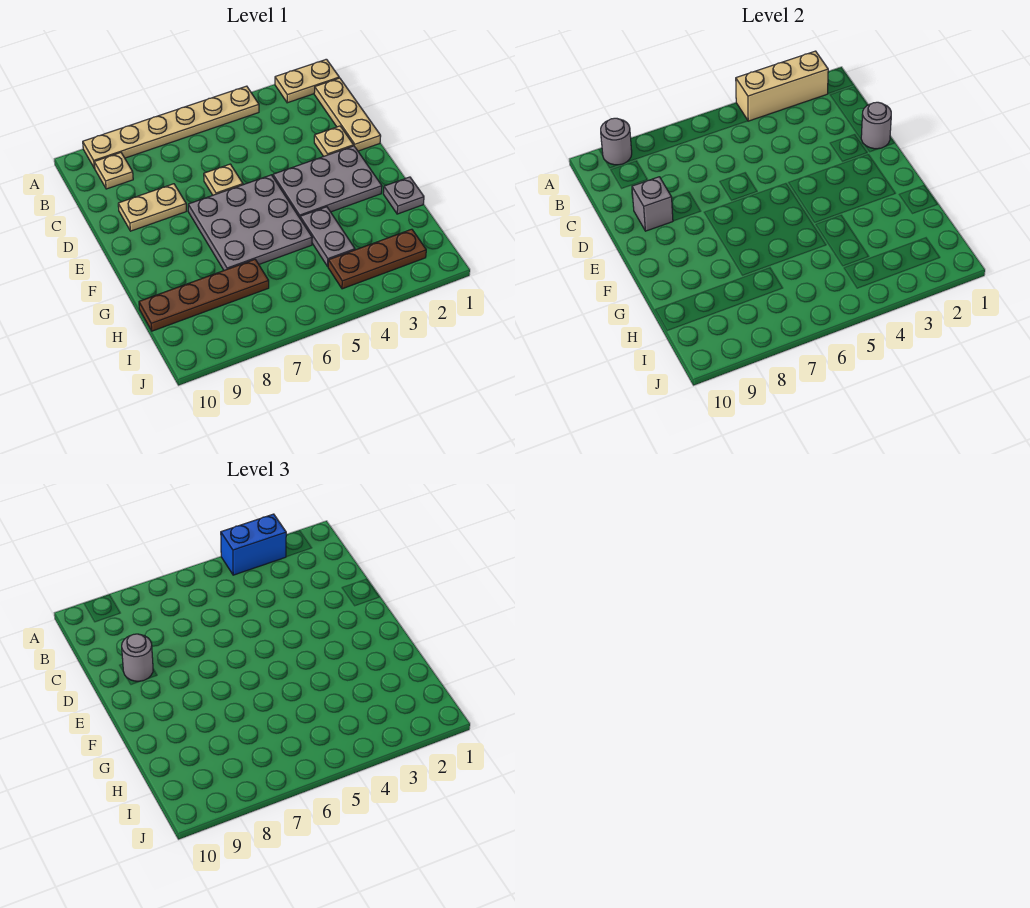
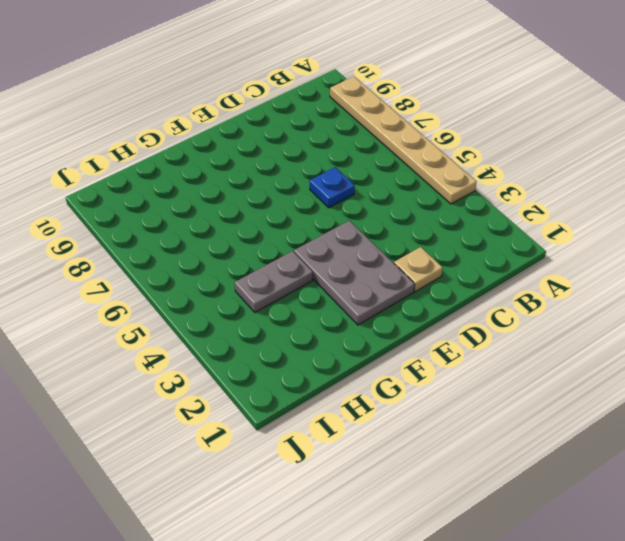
blue 1x1 plate [310,167,355,208] -> tan 1x1 plate [204,164,243,195]
none -> tan 1x2 plate [275,59,339,103]
none -> tan 1x3 plate [314,78,381,151]
none -> tan 1x1 plate [94,153,133,189]

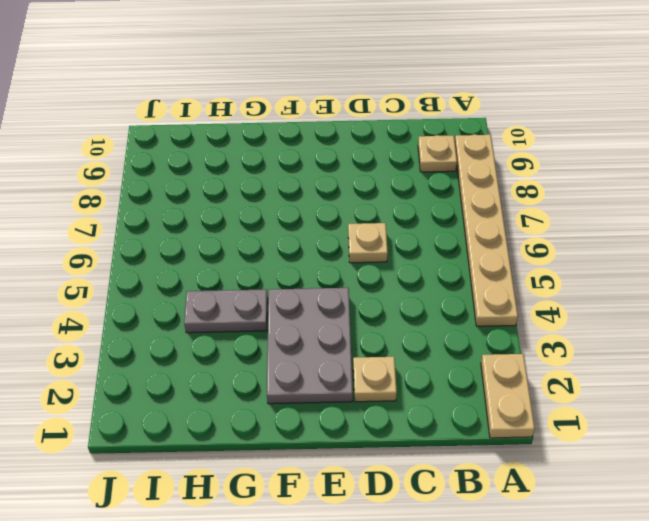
none -> tan 1x3 plate [314,78,381,151]
none -> tan 1x2 plate [118,184,186,231]
none -> grey 3x3 plate [188,175,312,270]

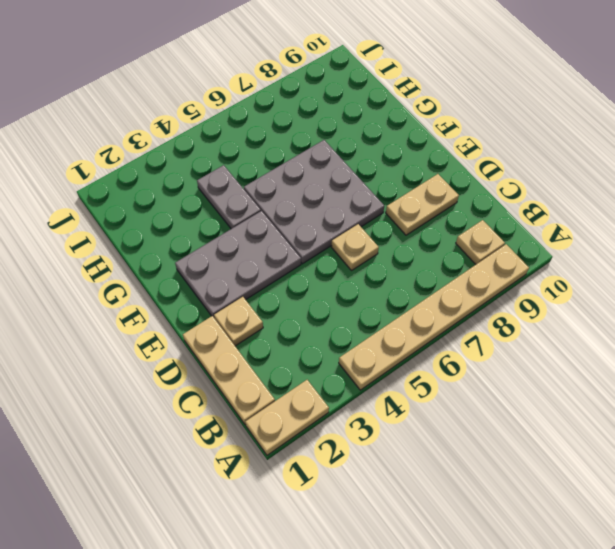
none -> grey 1x1 plate [383,177,424,214]
none -> brown 1x4 plate [139,259,269,331]
none -> brown 1x3 plate [328,229,426,289]

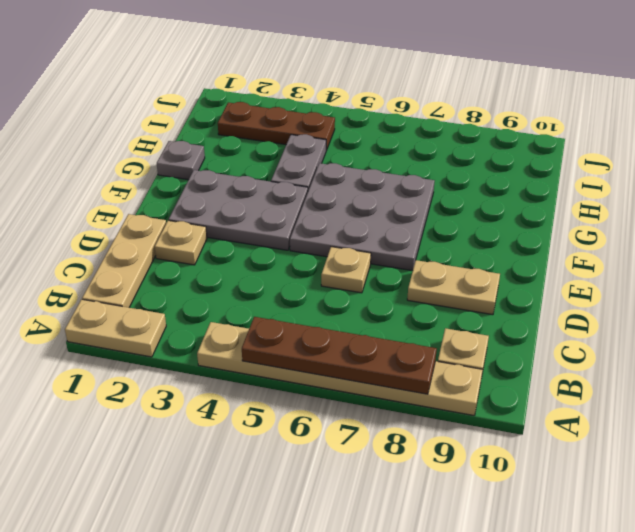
brown 1x4 plate [242,317,437,394] -> brown 1x4 plate moved to [139,259,269,331]
none -> tan 1x3 brick [736,51,828,121]
none -> grey 1x1 round brick [601,118,632,165]
none -> grey 1x1 round brick [861,102,891,149]

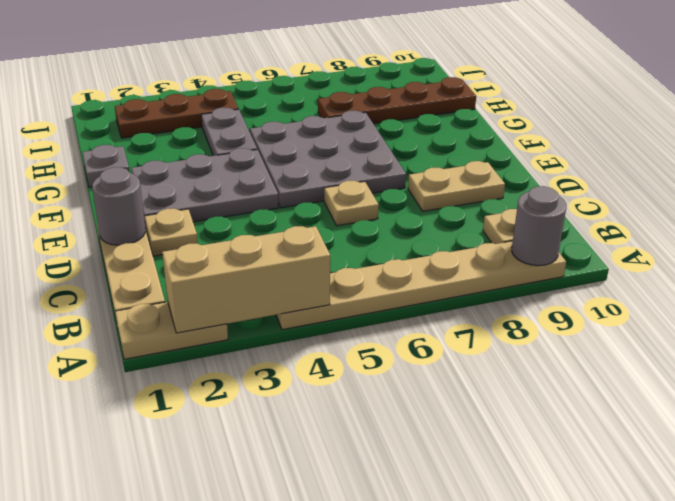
none -> grey 1x1 brick [632,177,673,231]
none -> blue 1x2 brick [221,514,286,575]
none -> grey 1x1 round brick [122,634,153,681]

